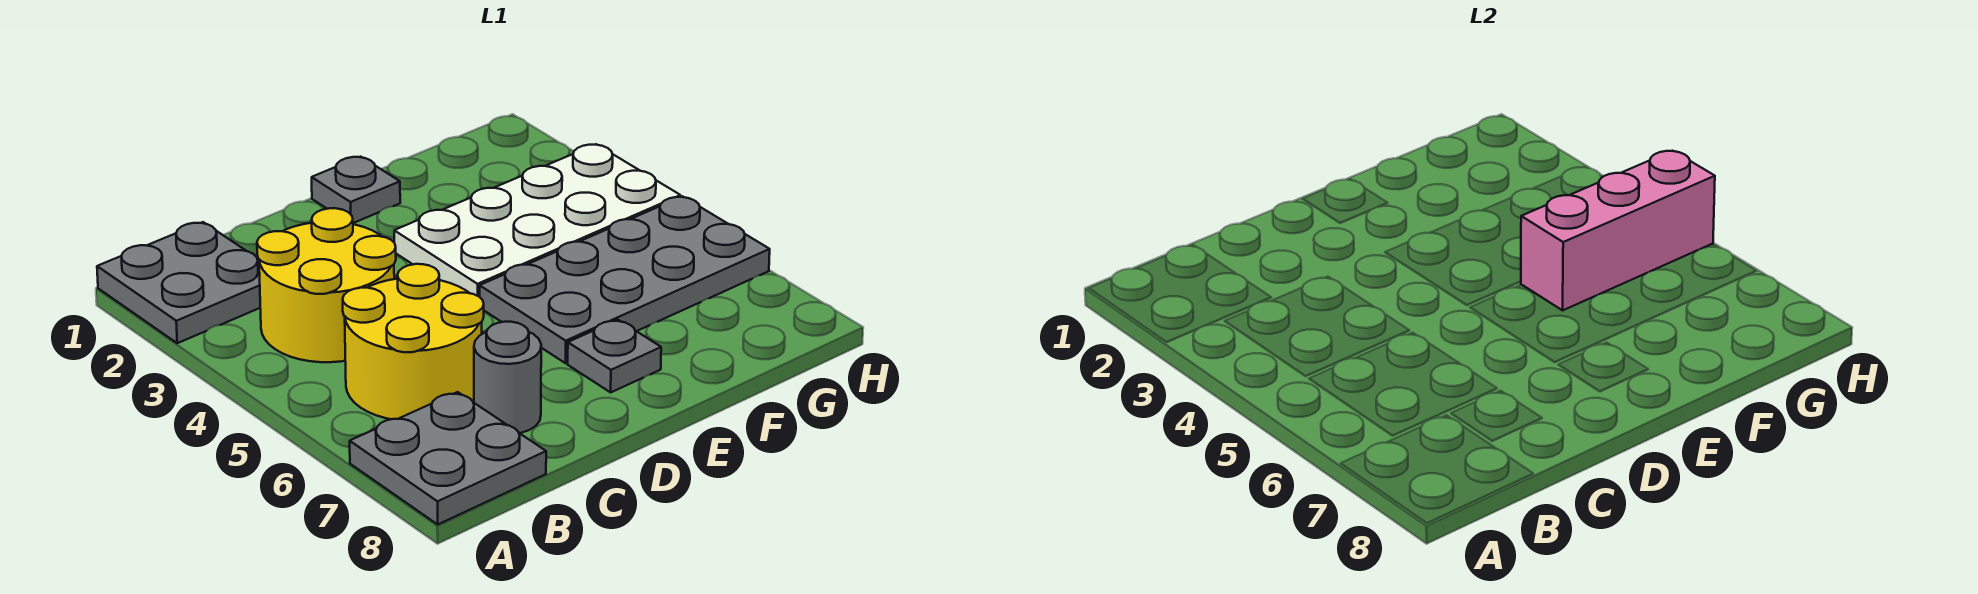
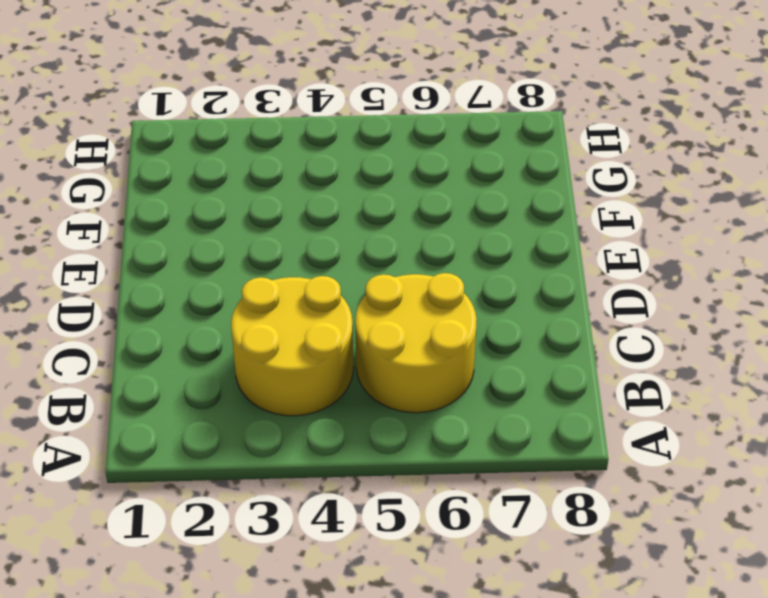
none -> grey 2x2 plate [97,222,260,343]
none -> grey 2x2 plate [350,392,546,524]

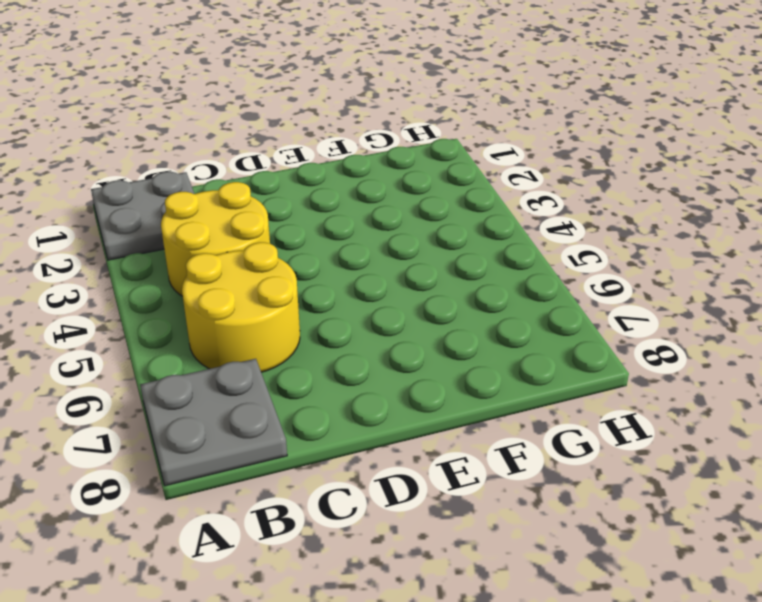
none -> grey 1x1 round brick [474,322,541,433]
none -> grey 1x1 plate [312,157,400,223]

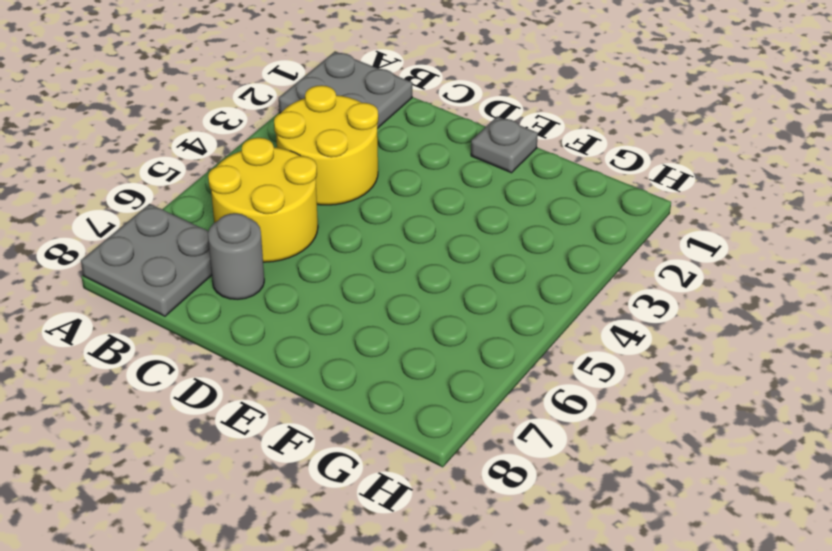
none -> white 2x4 plate [394,144,680,297]
none -> grey 2x4 plate [480,196,770,363]

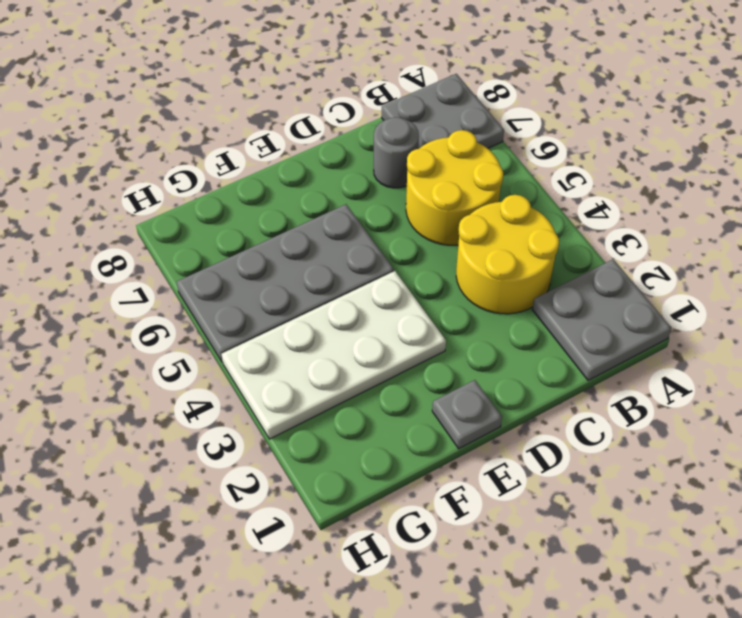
none -> grey 1x1 plate [568,320,661,392]
none -> pink 1x3 brick [1521,151,1715,310]

